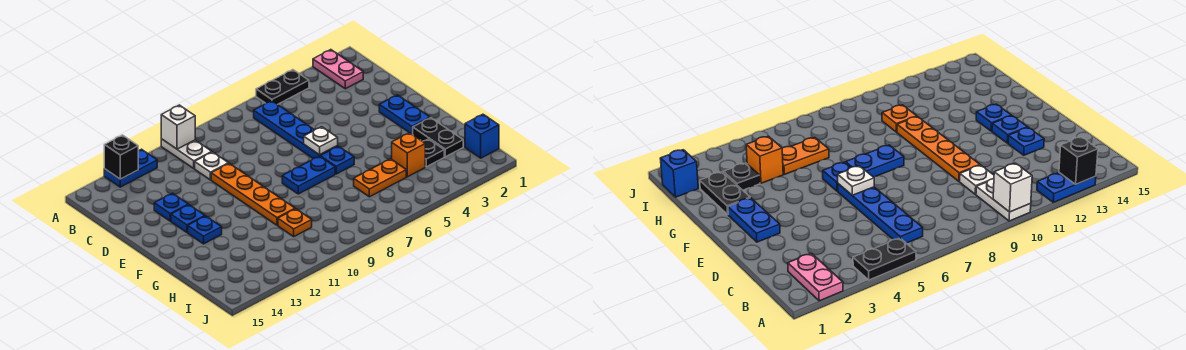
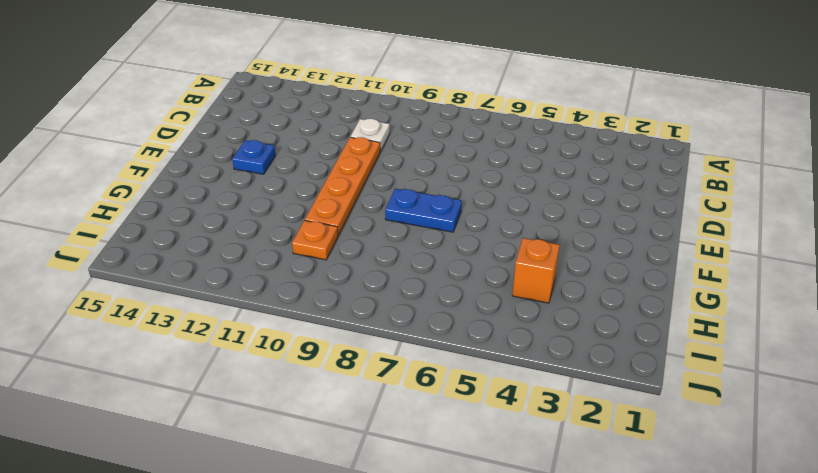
none -> pink 1x2 plate [313,50,363,89]
none -> black 1x2 plate [256,70,309,105]
none -> white 1x2 plate [161,139,212,168]

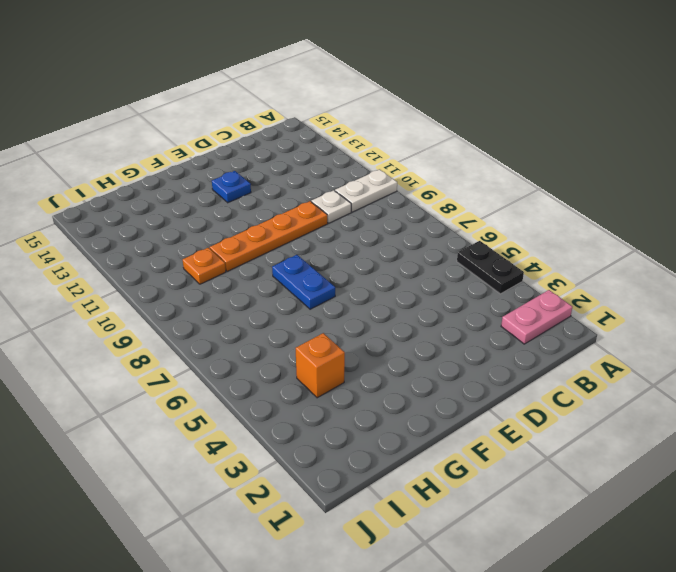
none -> blue 1x2 plate [104,149,157,187]
none -> blue 1x4 plate [254,101,338,158]
none -> blue 1x1 plate [154,193,188,221]

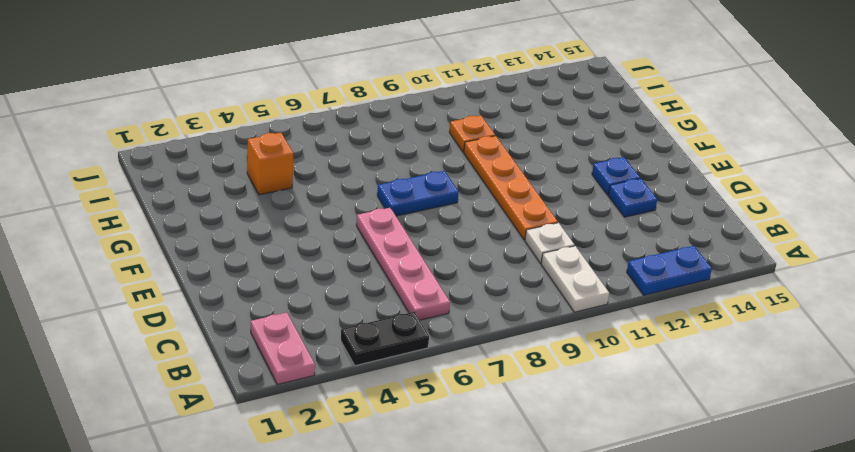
pink 1x4 plate [356,208,450,320] -> blue 1x4 plate [254,101,338,158]
none -> blue 1x2 plate [379,95,430,134]
none -> blue 1x1 plate [320,146,354,174]
none -> blue 1x1 plate [188,216,222,244]

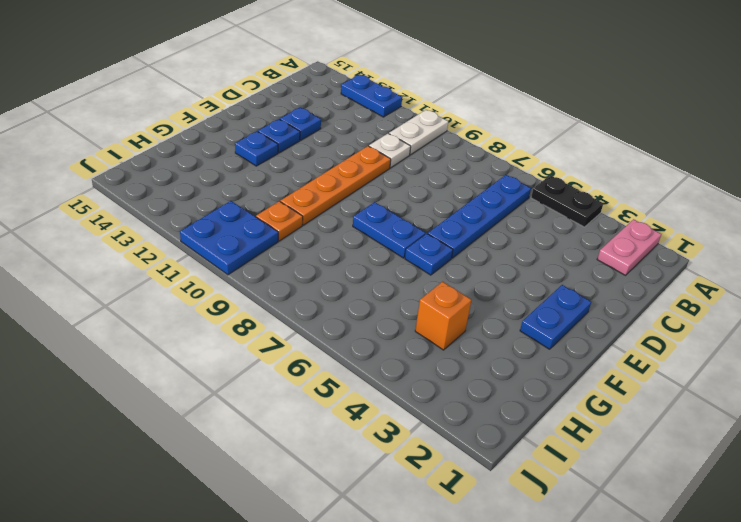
blue 2x2 plate [180,201,278,275] -> none
none -> black 1x2 plate [412,118,463,157]
none -> black 1x1 plate [423,139,444,167]
none -> orange 1x2 plate [354,159,406,197]

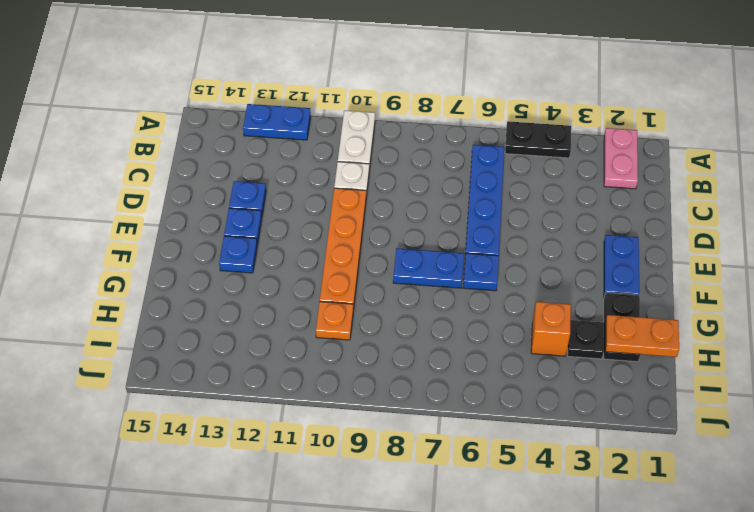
orange 1x2 plate [606,315,679,357] -> orange 1x2 plate moved to [354,159,406,197]
none -> blue 1x1 brick [465,114,499,158]
none -> white 1x1 brick [161,105,195,149]
none -> black 1x1 brick [104,135,138,179]

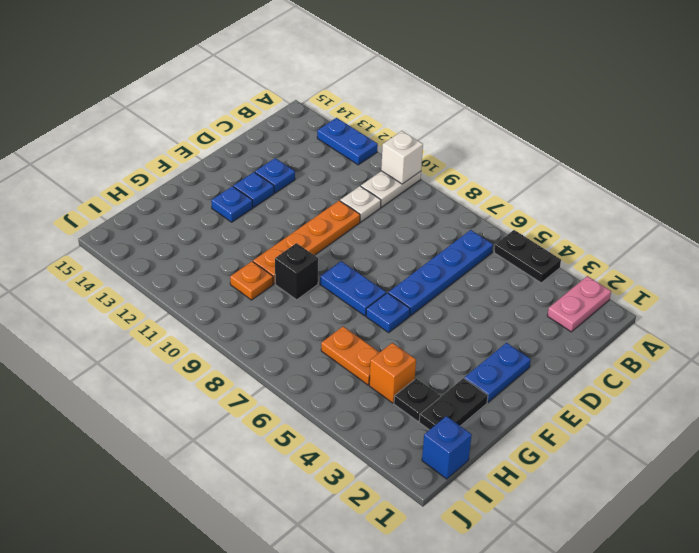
black 1x1 brick [275,243,318,300] -> black 1x1 brick moved to [104,135,138,179]
none -> white 1x1 plate [304,127,338,155]

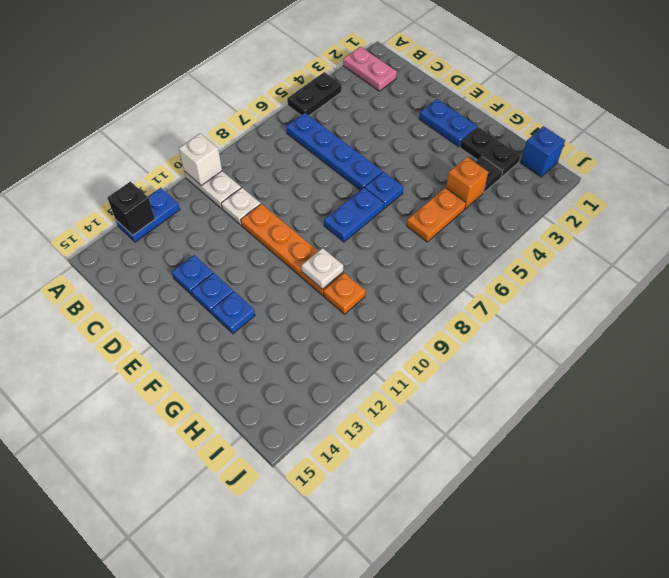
white 1x1 plate [302,248,343,289] -> white 1x1 plate moved to [304,127,338,155]

